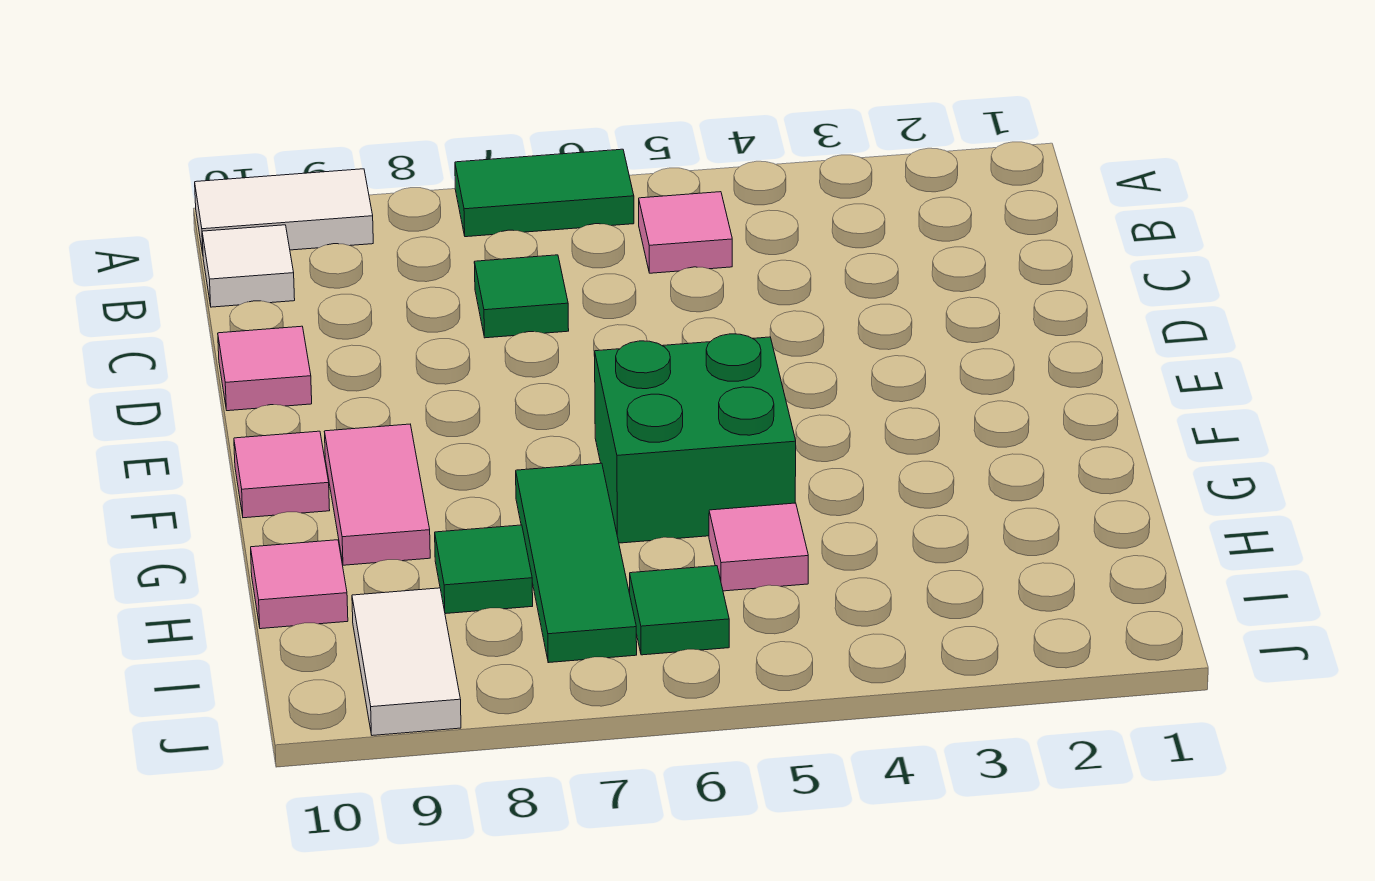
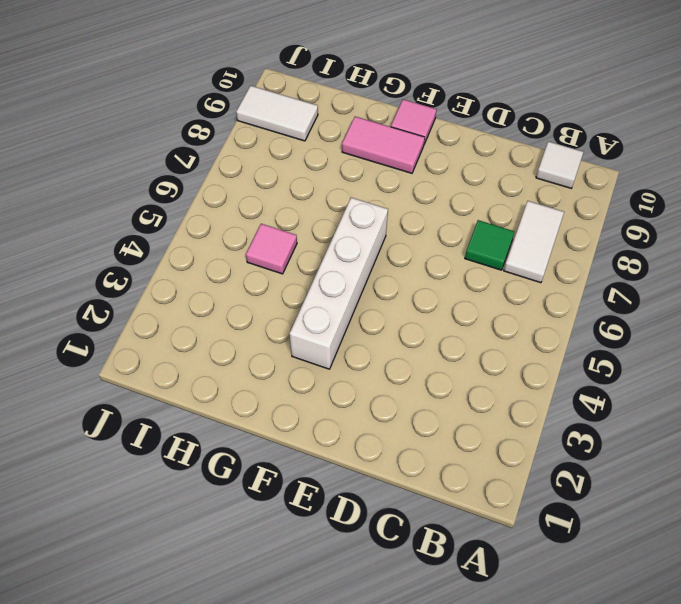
white 1x2 tile [504,201,564,283] -> white 1x2 tile moved to [195,169,373,254]
white 1x4 brick [289,198,388,369] -> green 2x2 brick [595,334,796,543]
none -> green 1x2 tile [455,149,634,237]
none -> pink 1x1 tile [639,192,732,273]
none -> pink 1x1 tile [218,326,312,411]

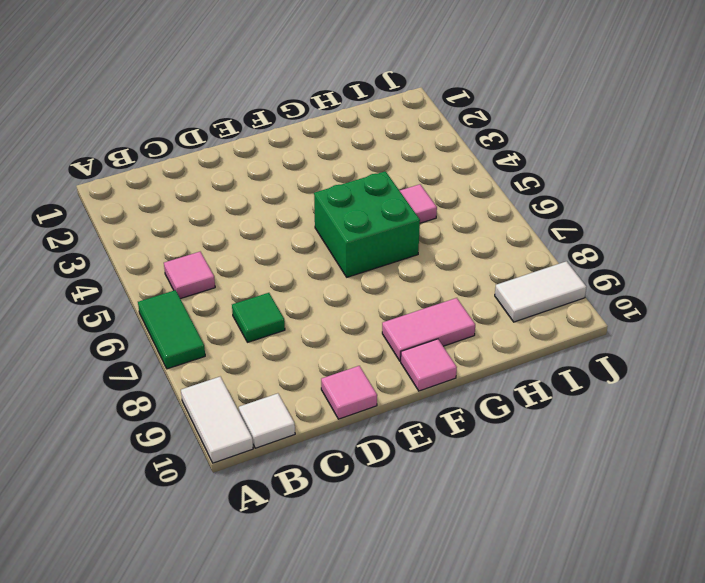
none -> green 1x3 tile [516,463,637,663]
none -> green 1x1 tile [435,525,533,614]
none -> pink 1x1 tile [251,540,348,629]

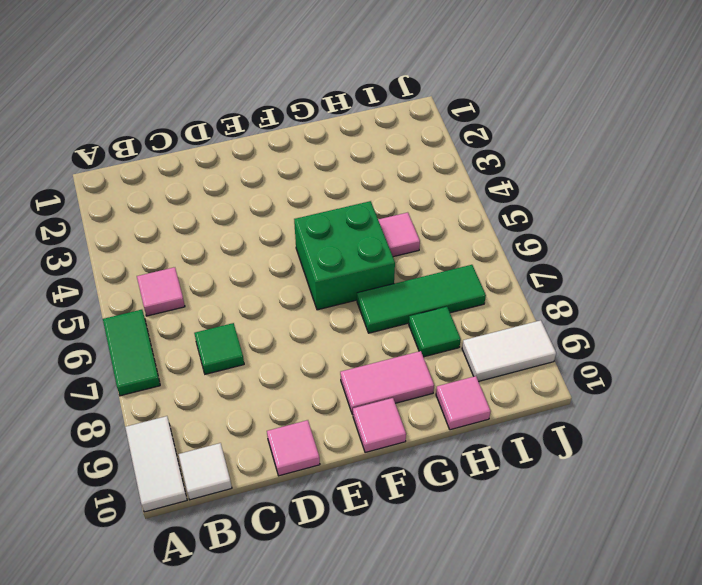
none -> green 1x1 tile [630,566,729,655]

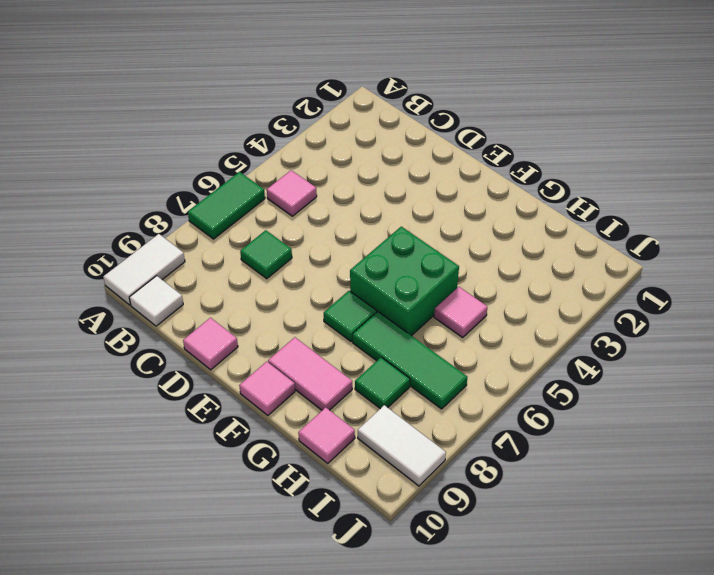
green 1x1 tile [324,291,377,341] -> green 1x1 tile moved to [630,566,729,655]

